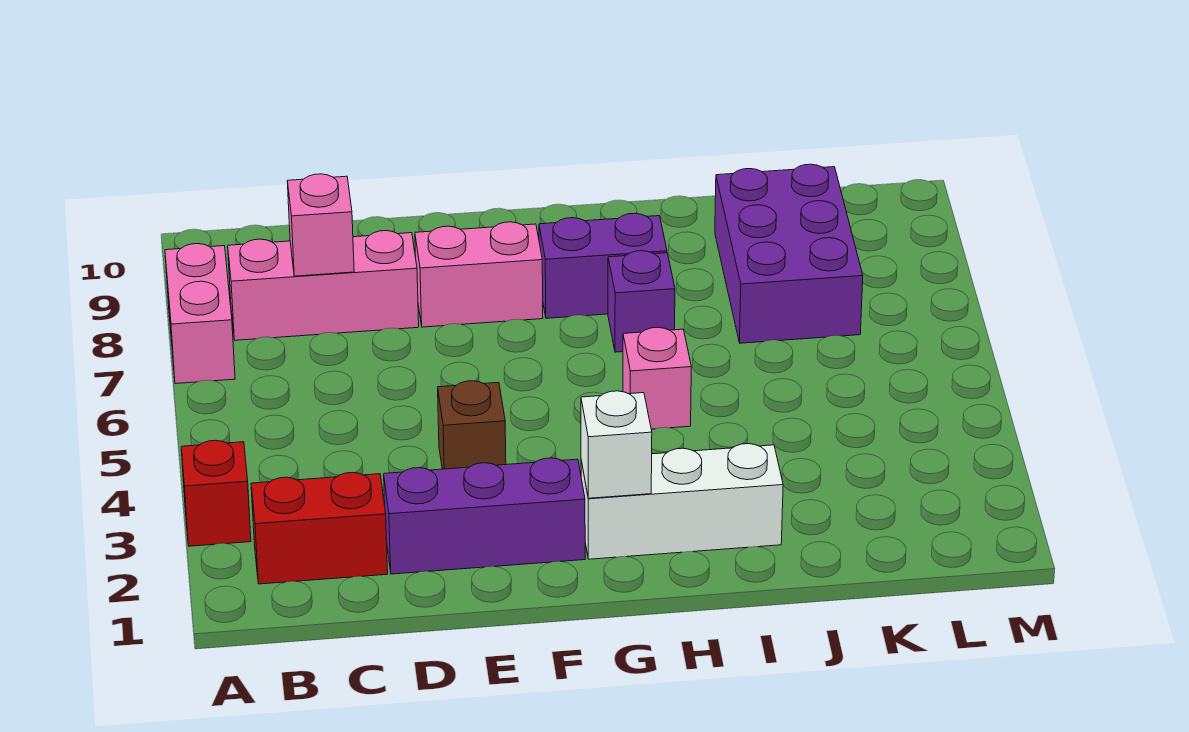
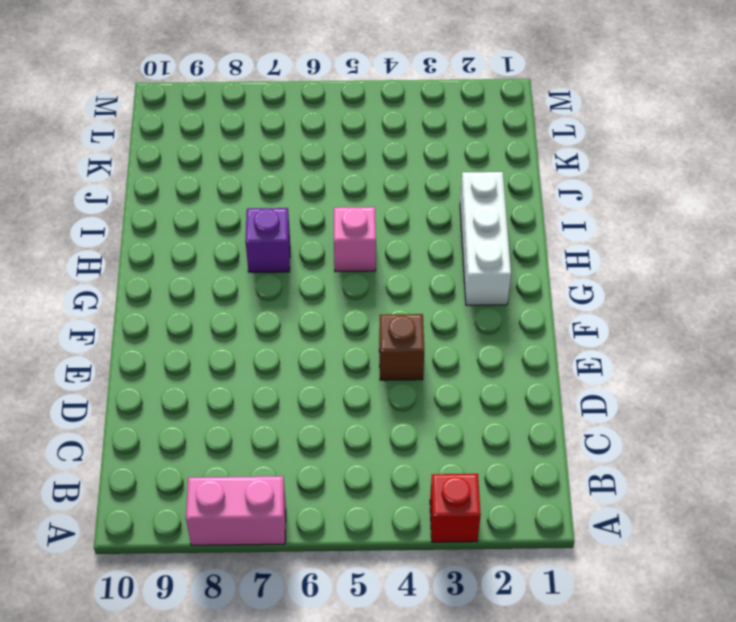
none -> red 1x2 brick [251,473,388,584]
none -> pink 1x3 brick [228,231,419,340]
none -> purple 1x3 brick [384,458,585,574]

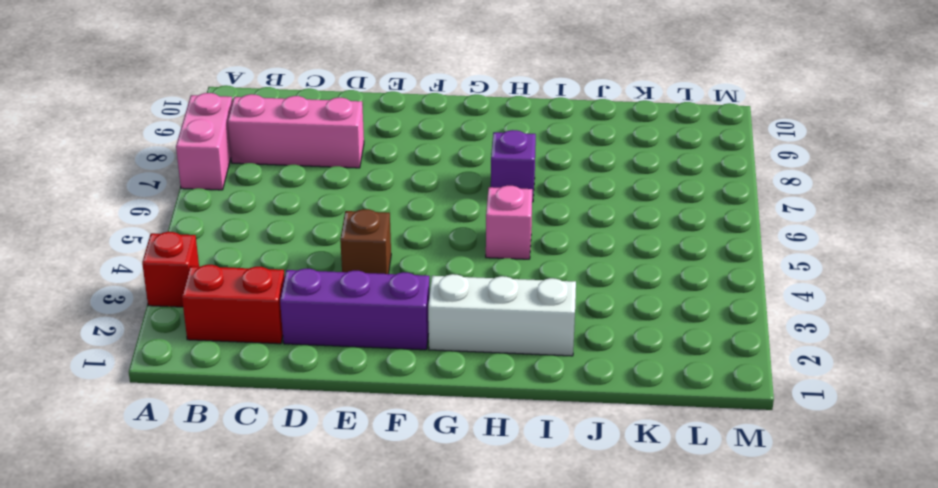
none -> pink 1x2 brick [415,222,543,327]
none -> purple 1x2 brick [539,213,667,318]
none -> purple 2x3 brick [715,164,863,343]

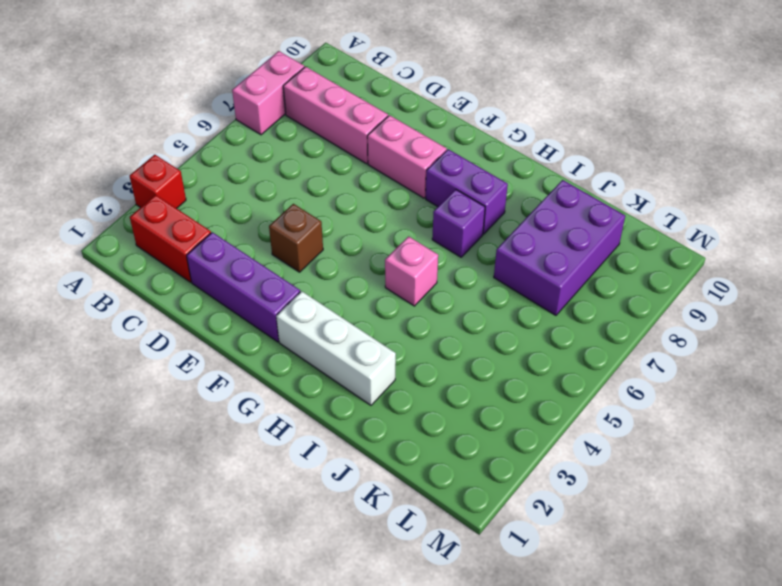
none -> pink 1x1 brick [287,174,354,276]
none -> white 1x1 brick [581,391,652,498]

